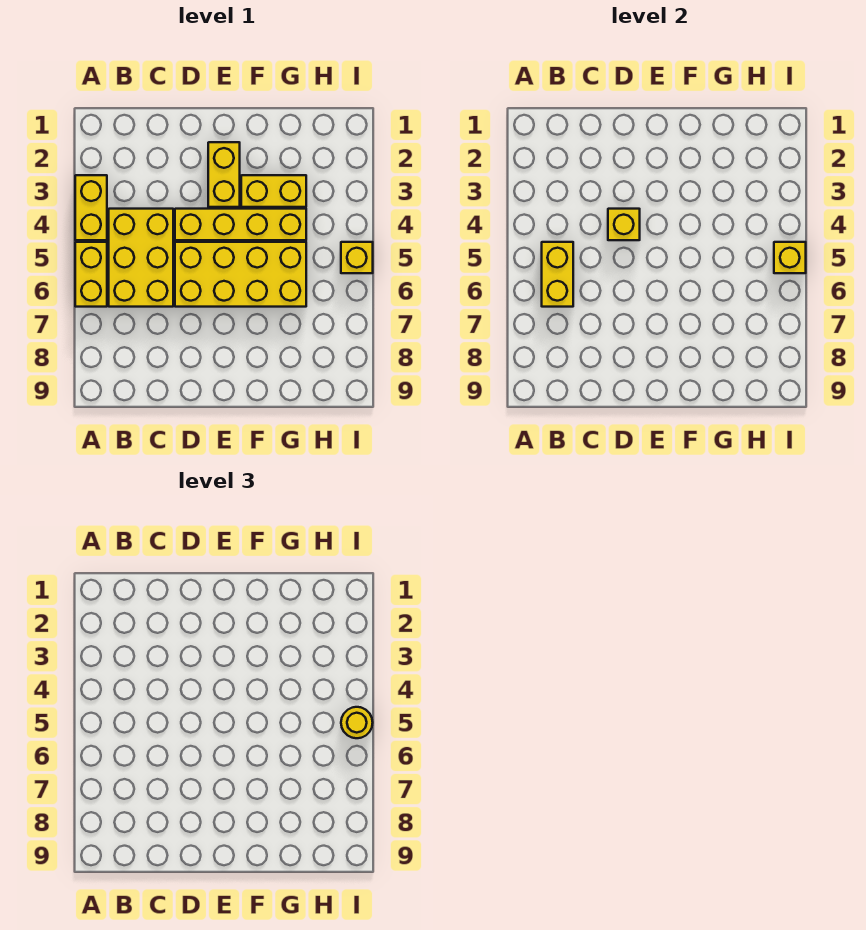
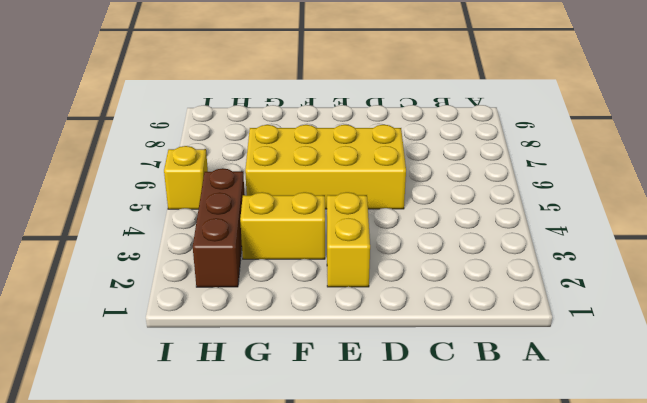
brown 1x3 brick [193,168,245,287] -> none
none -> yellow 1x2 brick [75,175,107,240]
none -> yellow 1x2 brick [75,242,107,307]
none -> yellow 2x3 brick [109,209,173,307]

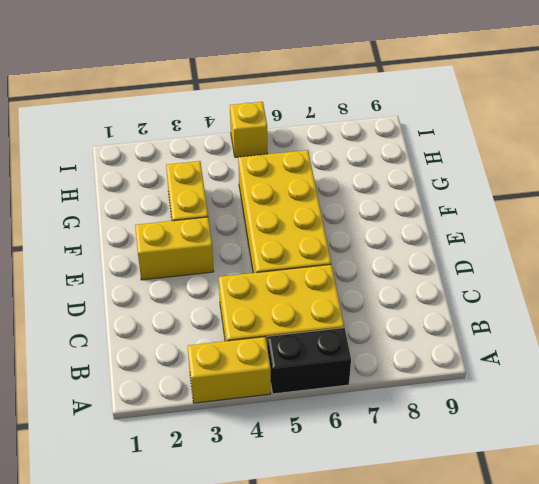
black 1x2 brick [267,328,351,394] -> yellow 1x2 brick [75,242,107,307]
none -> yellow 1x4 brick [175,209,306,240]
none -> yellow 1x2 brick [542,242,573,307]
none -> yellow 1x1 brick [608,209,640,240]

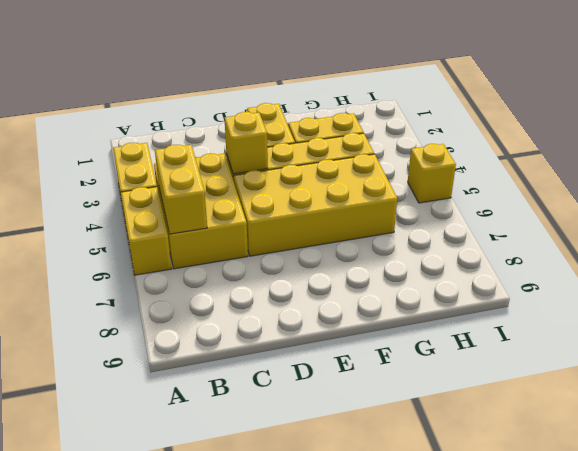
none -> yellow 1x1 brick [774,242,806,273]
none -> yellow 1x1 round brick [341,707,373,738]

